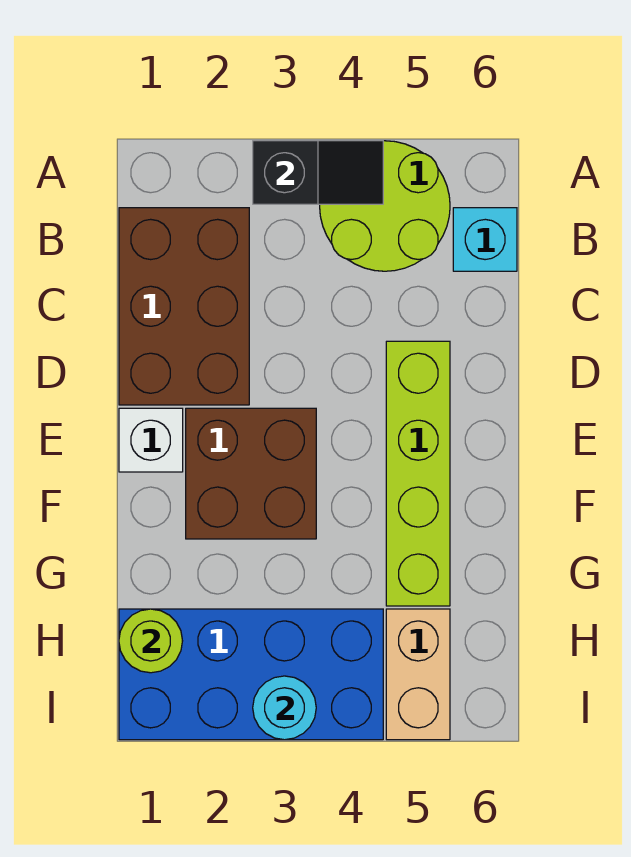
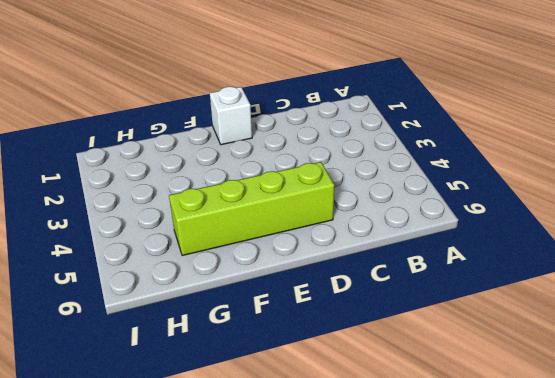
none -> lime 2x2 round brick [320,141,450,271]
none -> brown 2x3 brick [119,208,249,405]

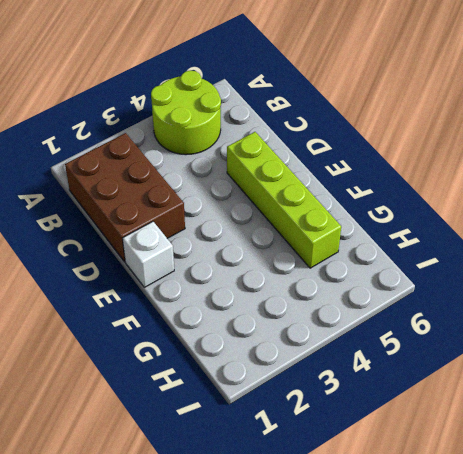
none -> cyan 1x1 brick [453,208,517,271]
none -> brown 2x2 brick [186,408,316,539]

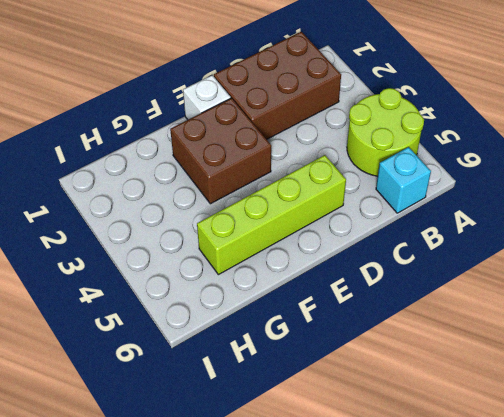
none -> blue 2x4 brick [119,609,383,740]
none -> tan 1x2 brick [386,609,450,740]

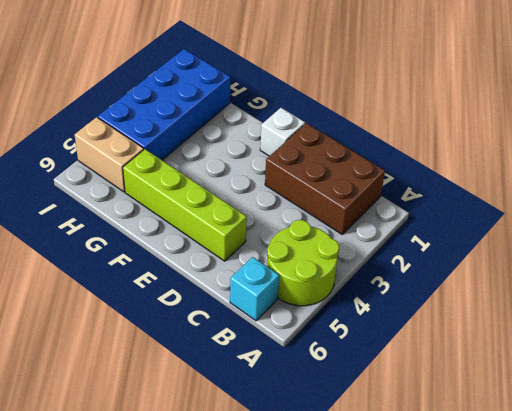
none -> brown 2x2 brick [186,408,316,539]
none -> black 1x2 slope [253,141,383,204]

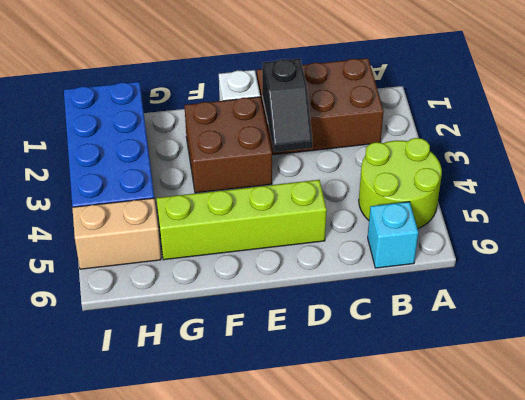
black 1x2 slope [262,59,312,152] -> black 1x2 slope moved to [253,141,383,204]
none -> lime 1x1 round brick [119,609,182,673]
none -> cyan 1x1 round brick [253,676,316,740]

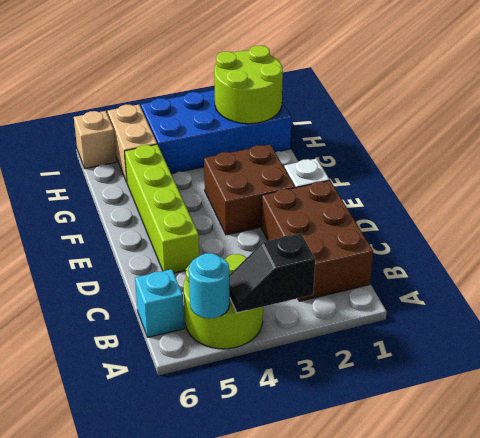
cyan 1x1 round brick [189,253,230,319] -> cyan 1x1 round brick moved to [253,676,316,740]
lime 2x2 round brick [214,45,283,124] -> lime 1x1 round brick [119,609,182,673]
tan 1x1 brick [74,111,117,169] -> none

